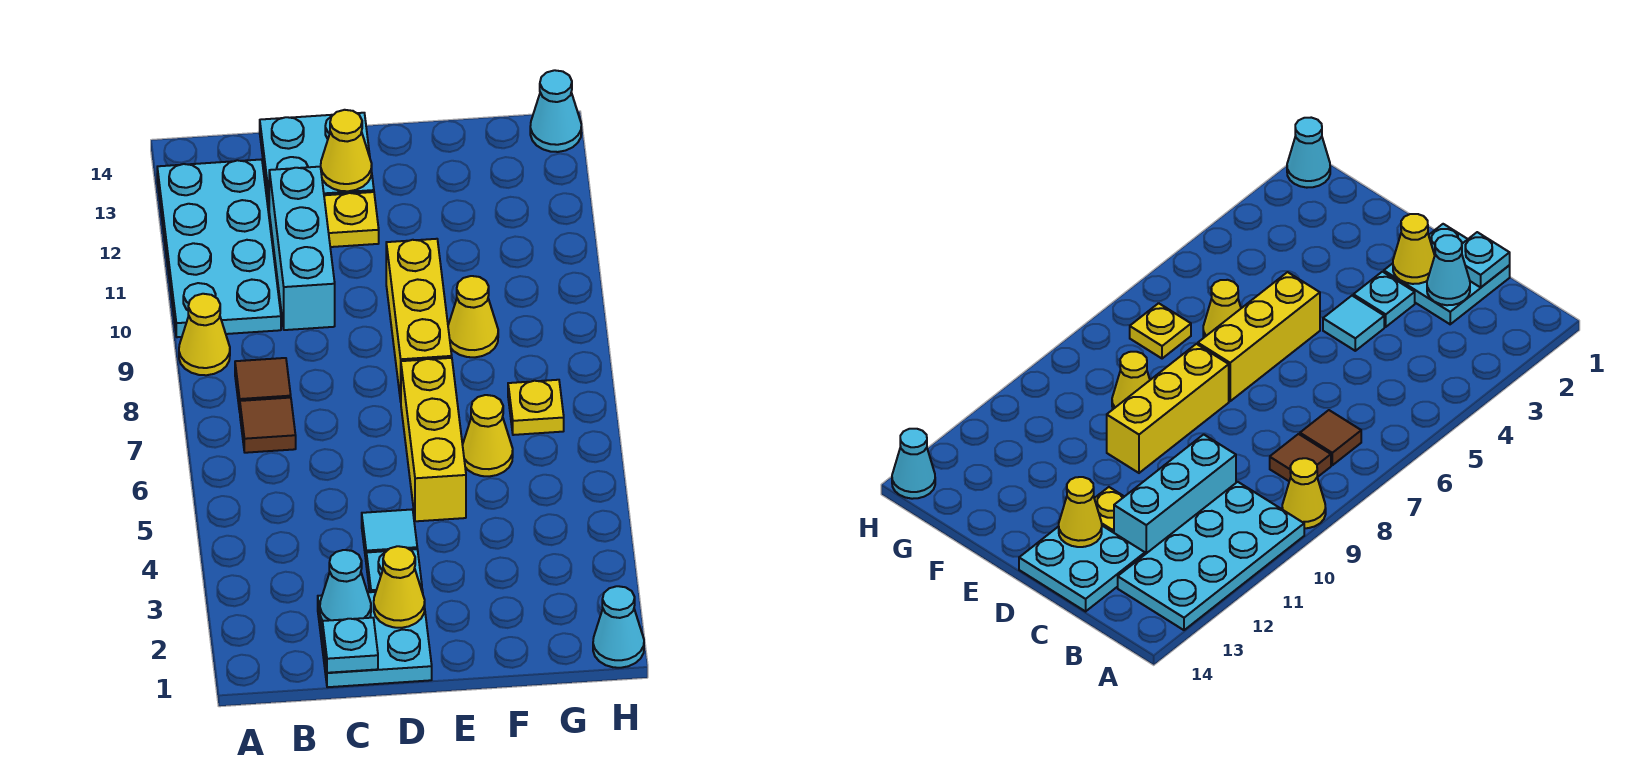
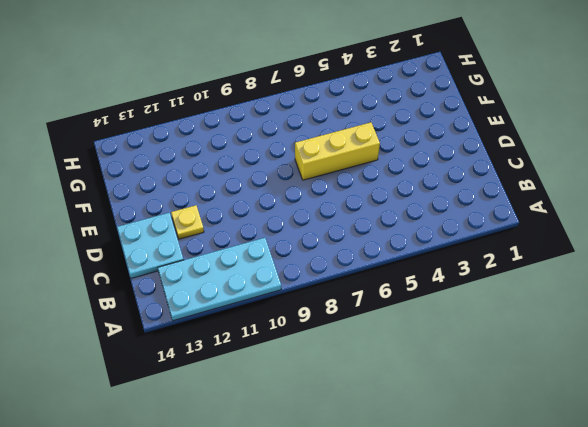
none -> yellow 1x1 cone [179,294,230,375]
none -> brown 1x1 tile [240,398,296,453]
none -> brown 1x1 tile [235,358,291,412]

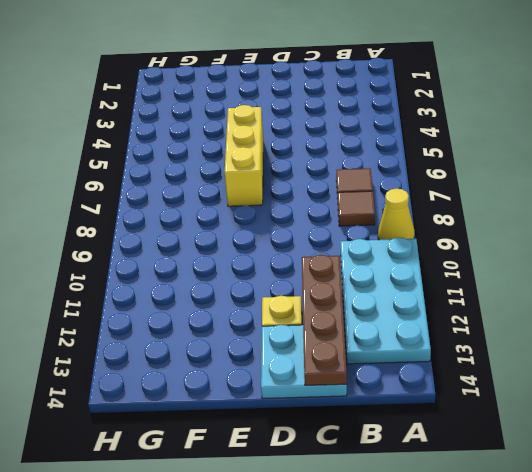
brown 1x4 plate [302,255,347,385] -> none
none -> cyan 2x2 plate [318,589,432,687]
none -> cyan 1x3 brick [269,167,335,330]
none -> cyan 1x1 plate [366,549,422,592]

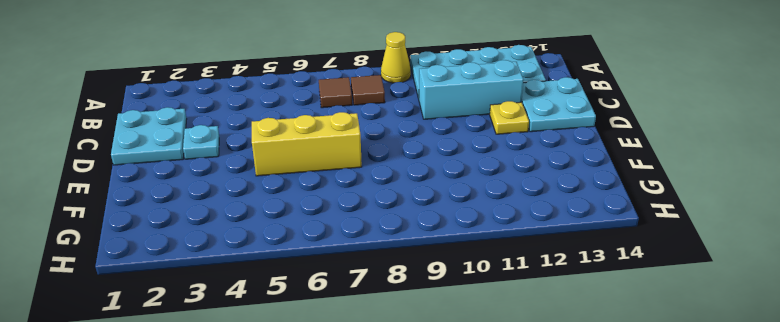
none -> cyan 1x1 tile [362,510,417,559]
none -> yellow 1x3 brick [386,239,452,401]
none -> yellow 1x1 cone [463,395,513,476]

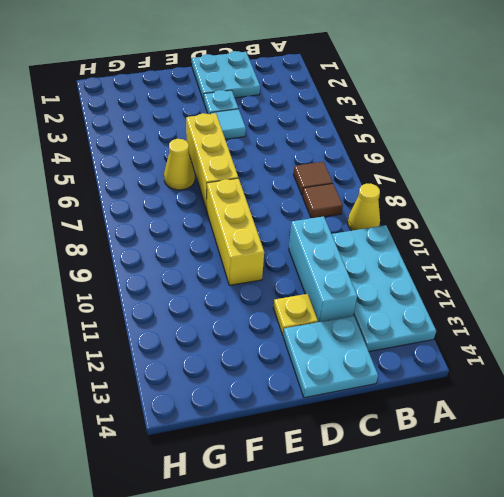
none -> yellow 1x1 cone [448,276,498,357]
none -> yellow 1x1 plate [508,380,564,435]
none -> cyan 1x1 cone [593,586,644,668]

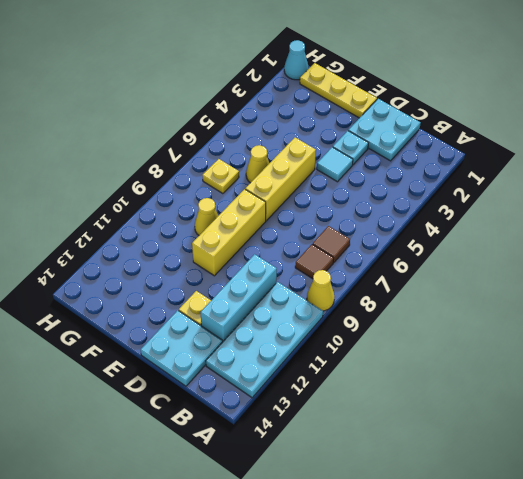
yellow 1x3 plate [300,63,377,118] -> none
none -> cyan 1x1 cone [530,70,581,152]
none -> cyan 1x1 plate [322,618,378,673]
none -> cyan 1x1 cone [320,550,371,621]

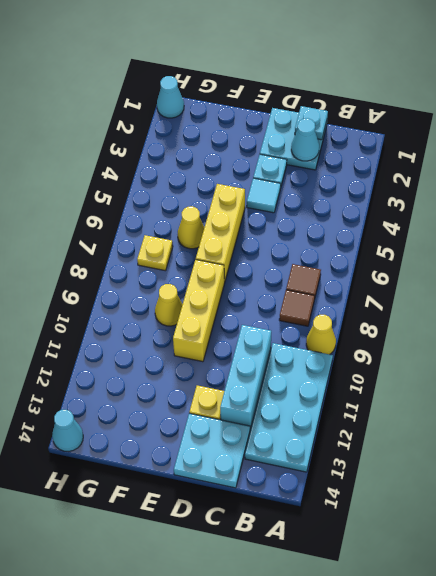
none -> yellow 1x1 cone [374,546,425,628]
none -> yellow 1x1 cone [321,110,372,191]

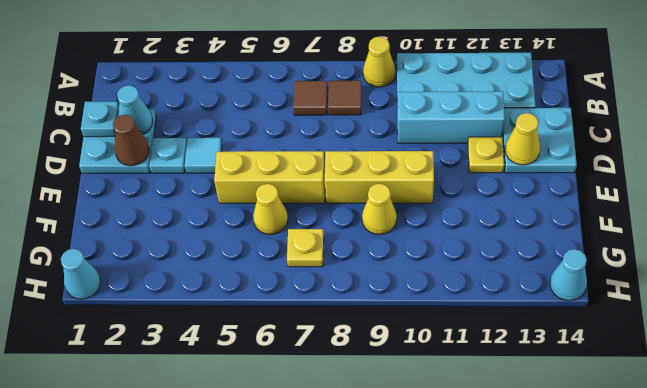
brown 1x1 cone [113,115,149,166] -> yellow 1x1 cone [374,546,425,628]

